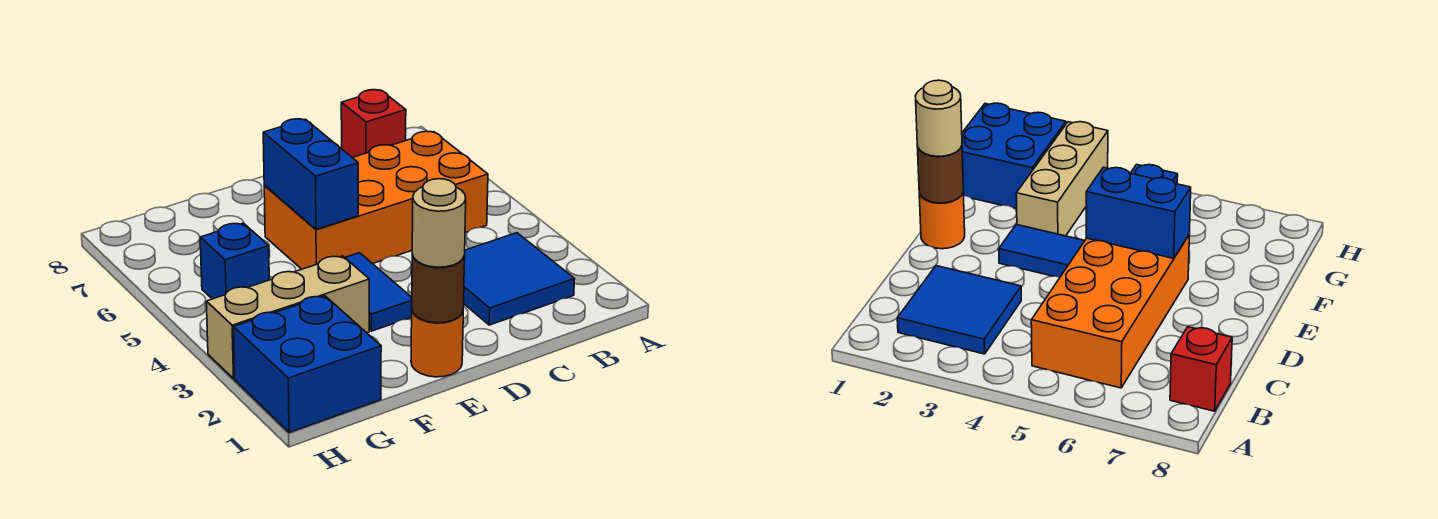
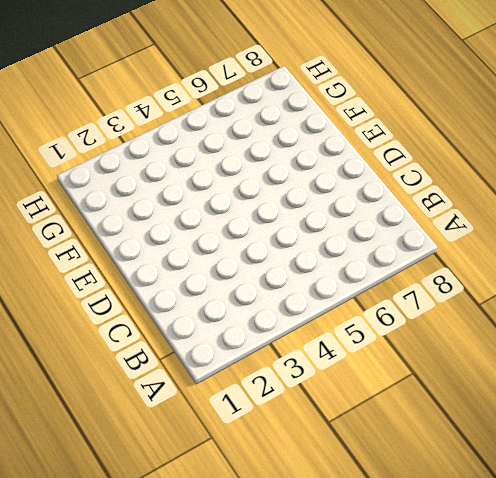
none -> blue 2x2 tile [464,233,574,325]
none -> orange 2x4 brick [264,131,488,269]

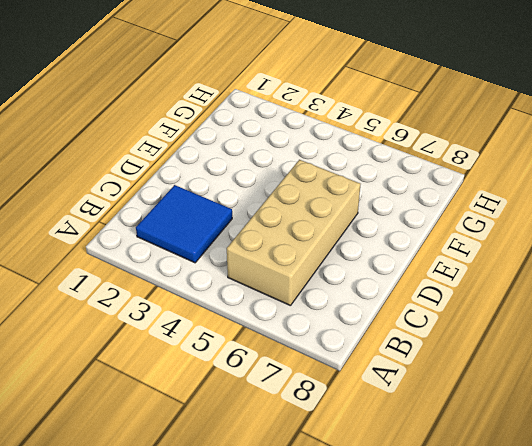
tan 2x4 brick [227,160,360,306] -> orange 2x4 brick [264,131,488,269]
none -> red 1x1 brick [341,90,406,157]
none -> orange 1x1 round brick [411,312,463,377]

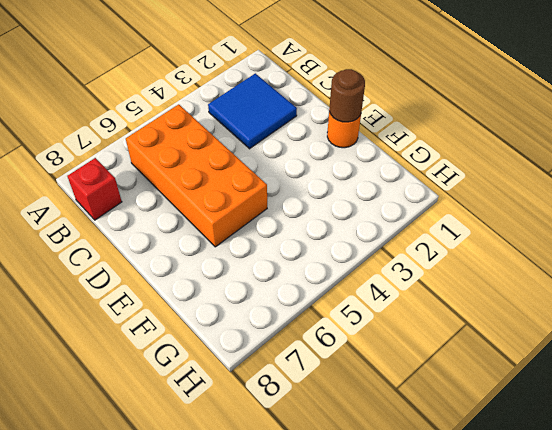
none -> blue 1x2 tile [345,253,412,331]
none -> tan 1x3 brick [206,256,369,379]

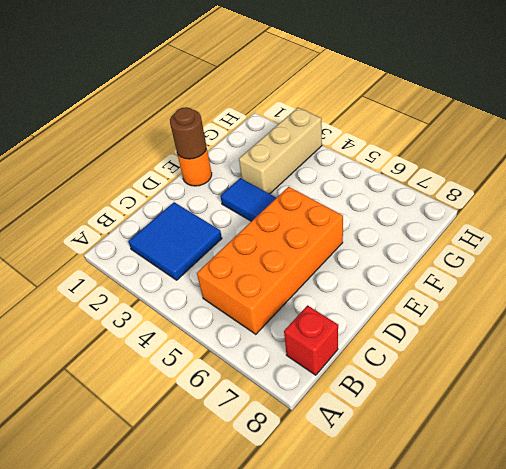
none -> blue 2x2 brick [234,296,381,432]
none -> blue 1x1 brick [200,223,269,299]

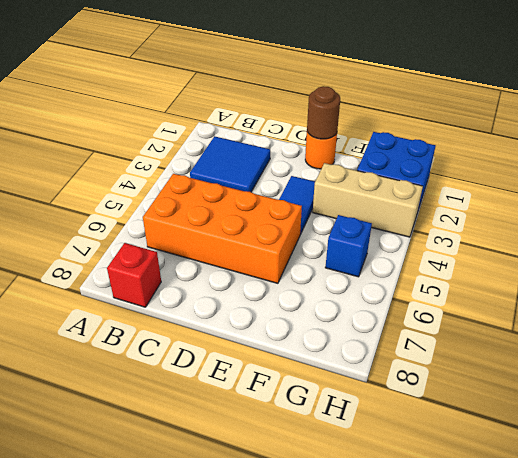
none -> blue 1x2 brick [263,119,358,229]
none -> tan 1x1 round brick [412,179,466,267]

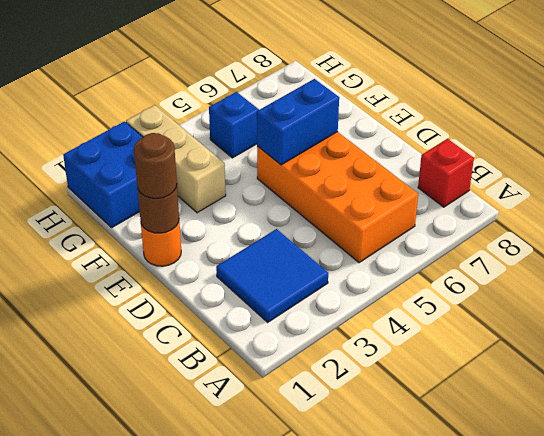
brown 1x1 round brick [134,133,177,198] -> tan 1x1 round brick [412,179,466,267]
none -> blue 1x2 tile [345,253,412,331]

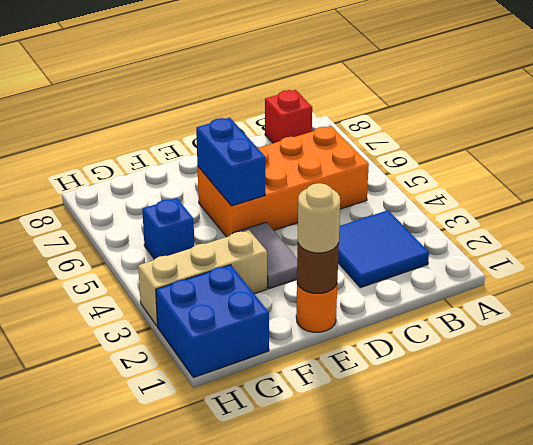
grey 1x2 tile [237,222,297,289] -> blue 1x2 tile [345,253,412,331]

